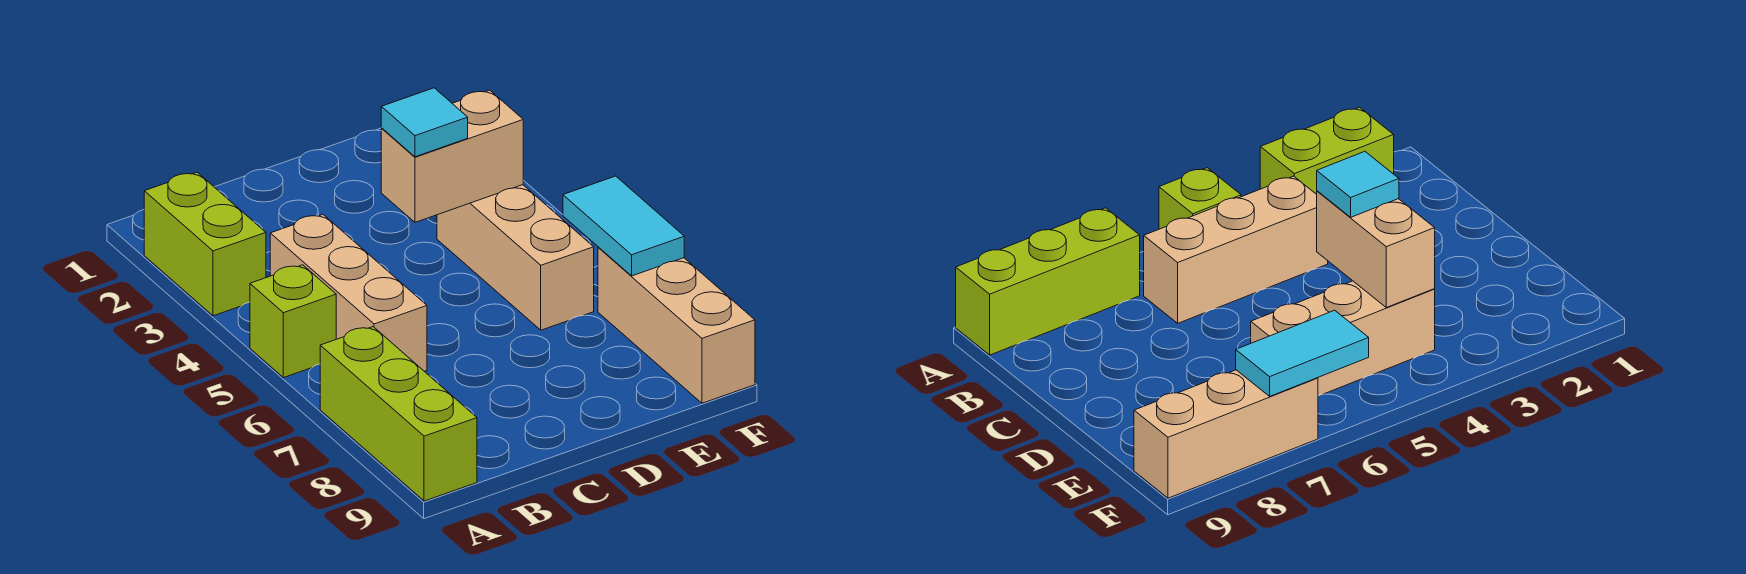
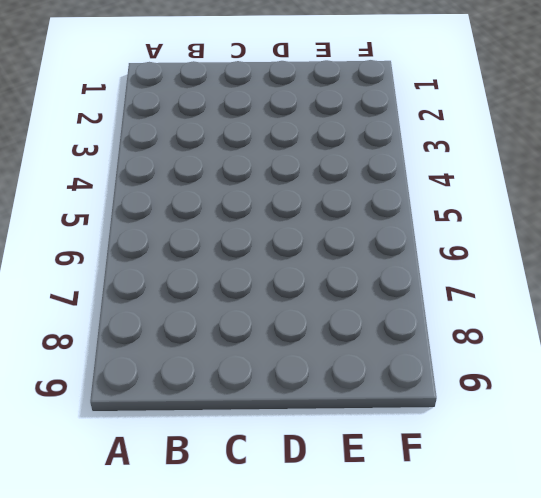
none -> lime 1x2 brick [144,172,266,316]
none -> lime 1x1 brick [250,265,336,378]

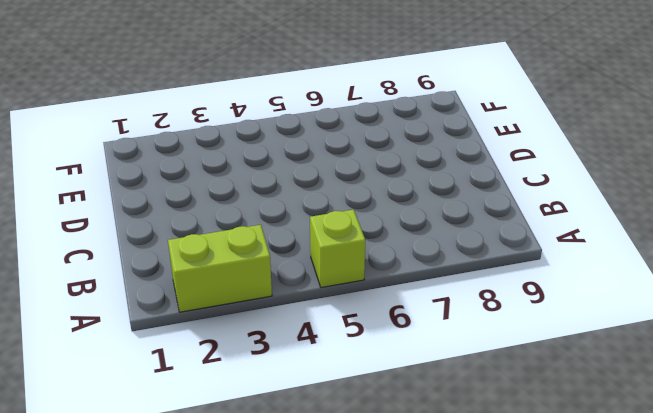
none -> lime 1x3 brick [320,327,477,501]
none -> tan 1x3 brick [270,215,427,371]

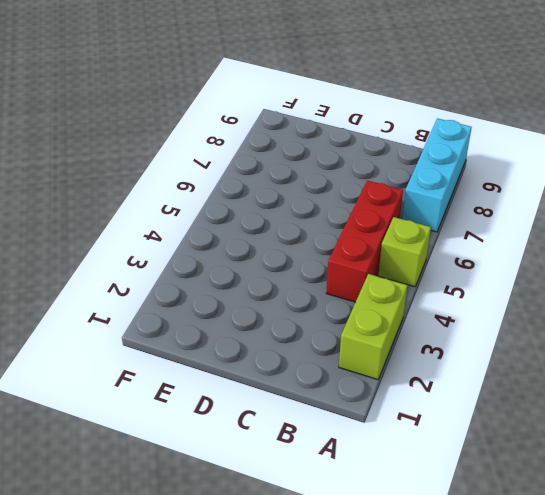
cyan 1x3 brick [402,118,472,232] -> lime 1x3 brick [320,327,477,501]
red 1x3 brick [326,181,403,302] -> tan 1x3 brick [270,215,427,371]
none -> tan 1x3 brick [437,185,594,330]
none -> tan 1x3 brick [598,247,755,403]

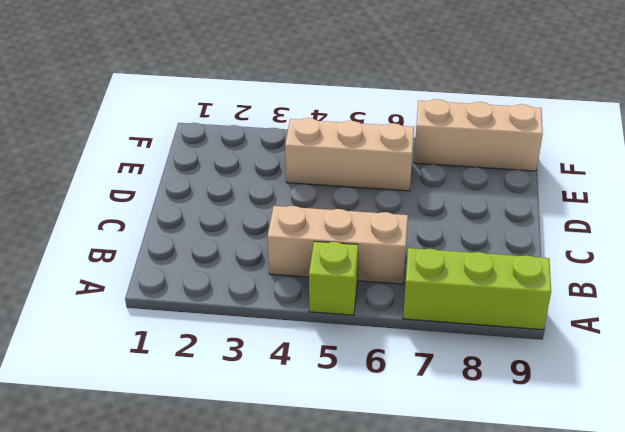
none -> lime 1x2 brick [144,172,266,316]
none -> tan 1x2 brick [381,90,523,222]

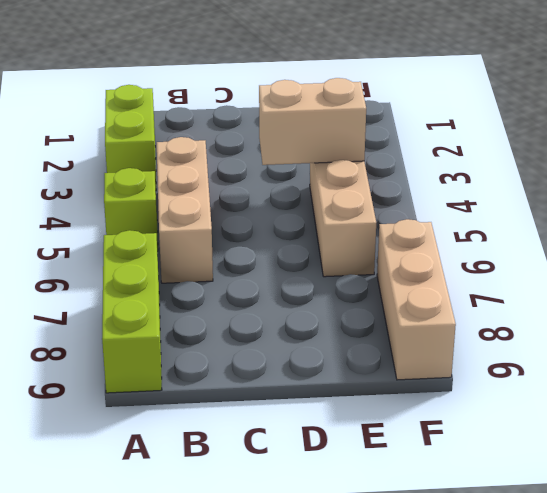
none -> cyan 1x2 tile [563,176,684,276]
none -> cyan 1x1 tile [381,88,468,157]

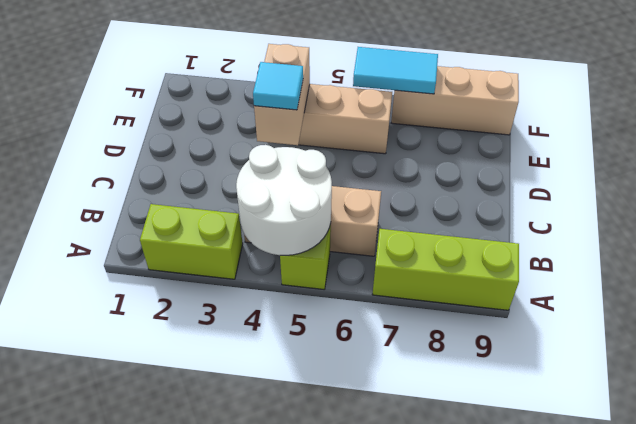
white 2x2 round brick [236,145,332,255] -> none

